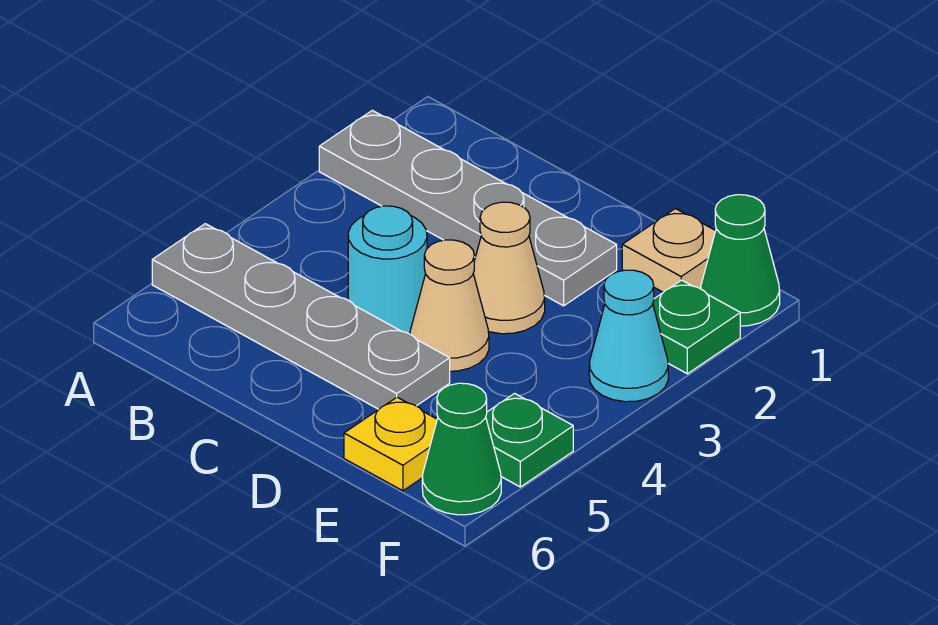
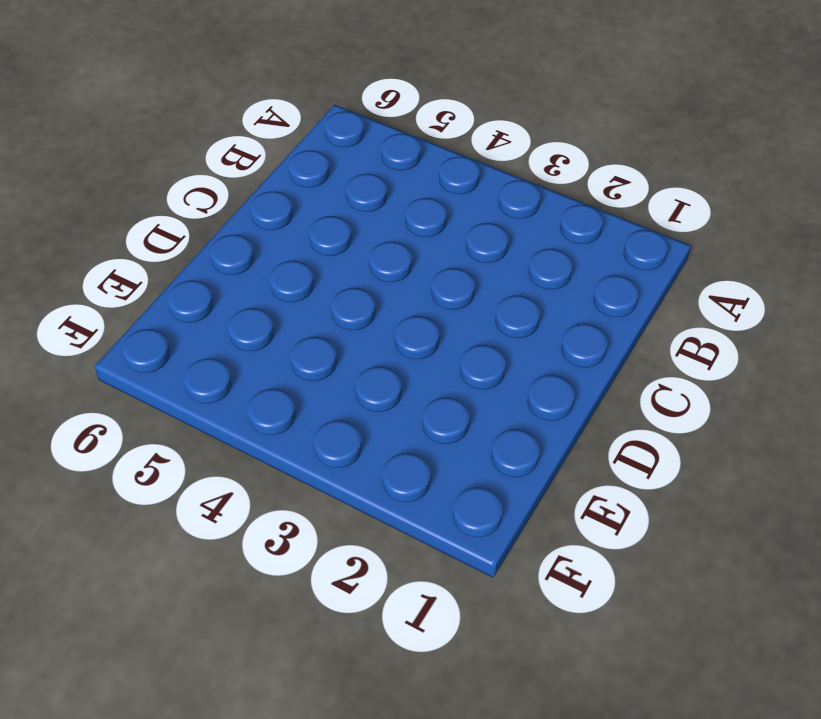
none -> grey 1x4 plate [319,110,617,306]
none -> grey 1x4 plate [152,224,450,409]
none -> cyan 1x1 round brick [348,206,427,333]

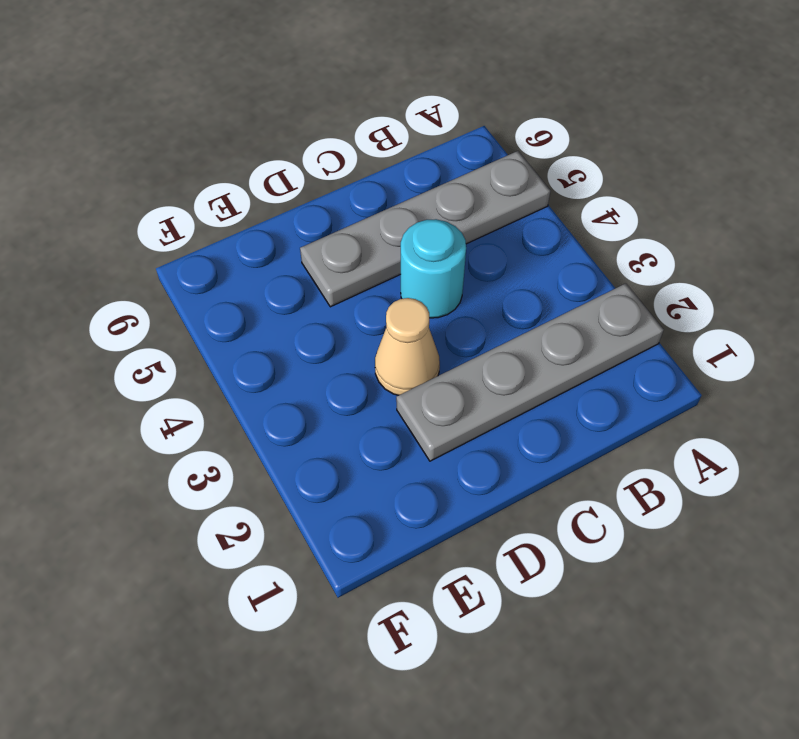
none -> tan 1x1 cone [410,240,489,371]
none -> tan 1x1 plate [622,209,716,292]
none -> yellow 1x1 plate [344,397,437,491]

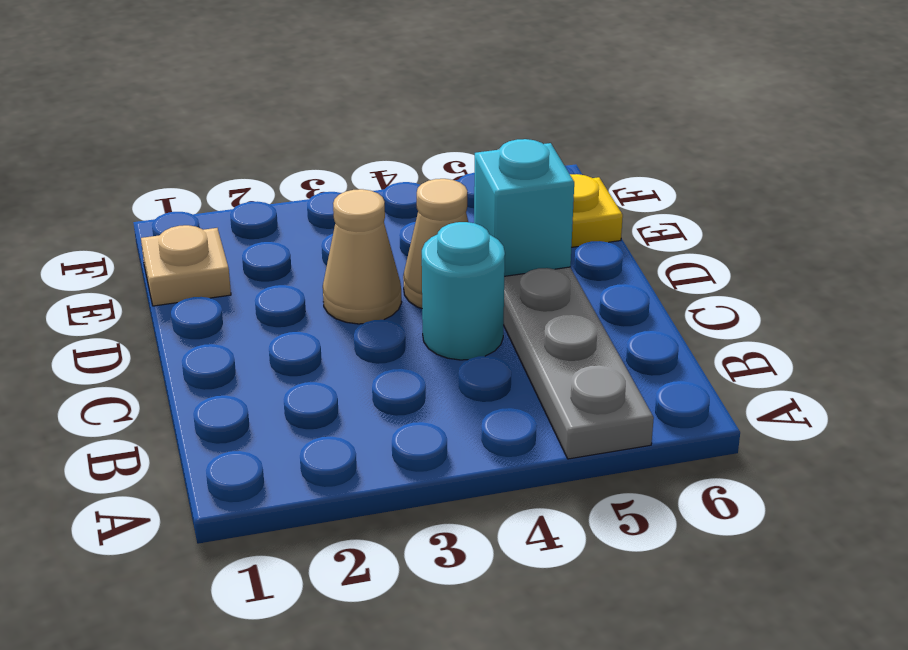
cyan 1x1 brick [474,139,574,276] -> none
none -> grey 1x4 plate [319,110,617,306]
none -> green 1x1 cone [701,195,780,326]
none -> green 1x1 plate [653,280,740,374]

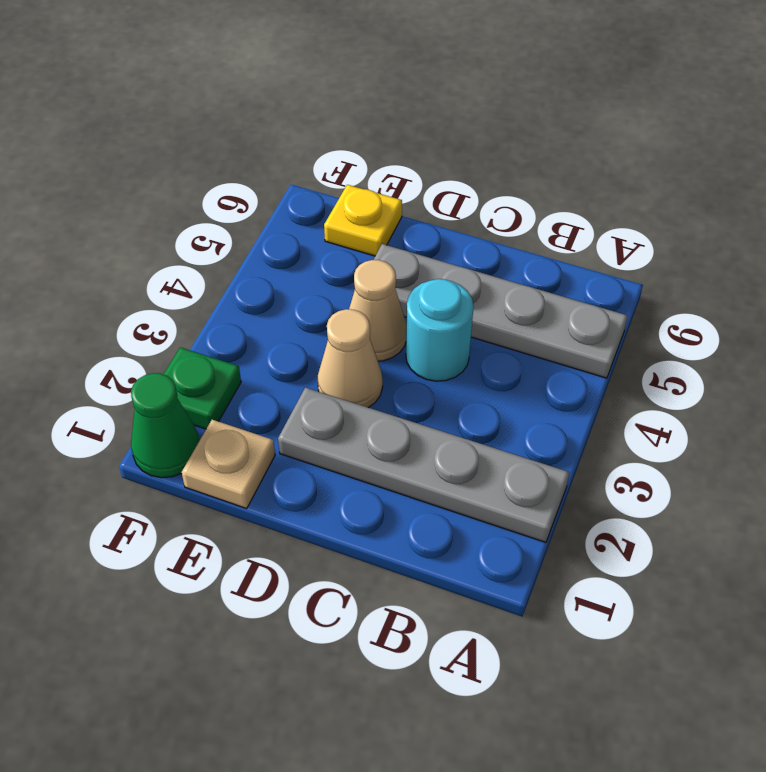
none -> cyan 1x1 cone [589,270,668,402]
none -> green 1x1 plate [486,394,573,487]
none -> green 1x1 cone [422,383,501,515]

